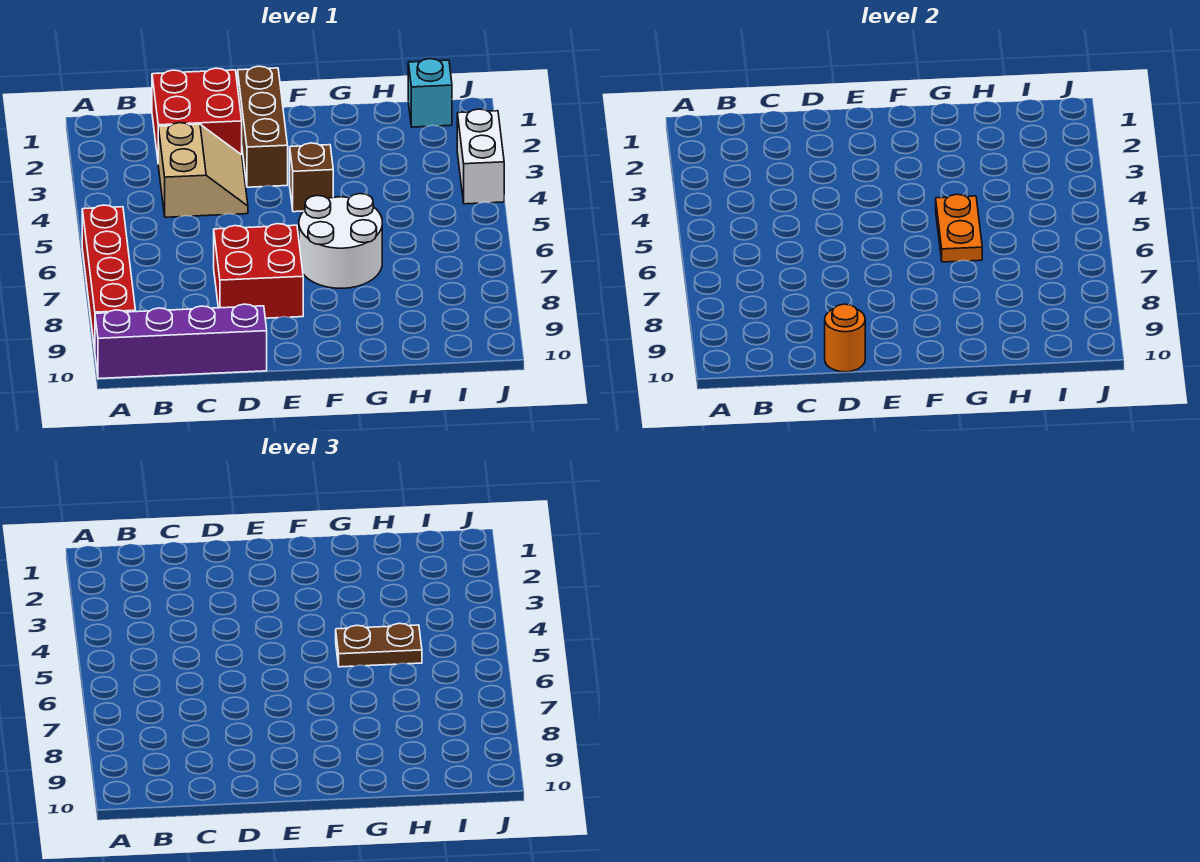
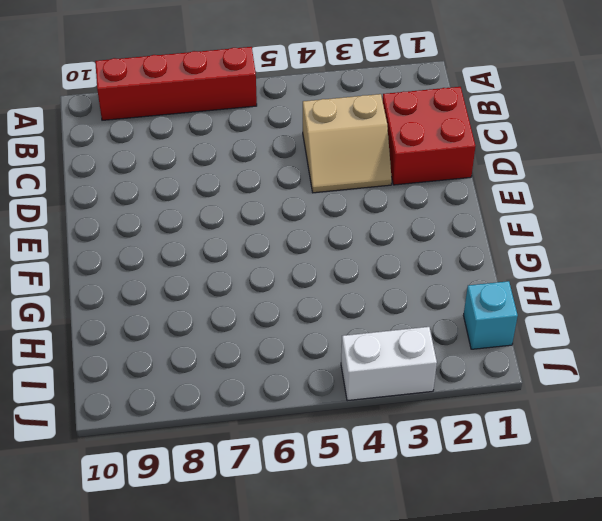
none -> purple 1x4 brick [95,304,267,379]
none -> red 2x2 brick [214,224,303,318]
none -> brown 1x3 brick [238,66,288,187]

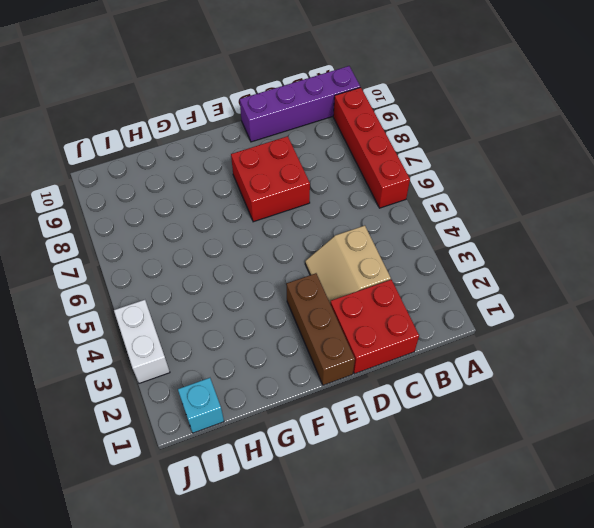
none -> brown 1x1 brick [290,143,333,212]
none -> white 2x2 round brick [299,194,382,288]
none -> orange 1x1 round brick [825,304,865,372]

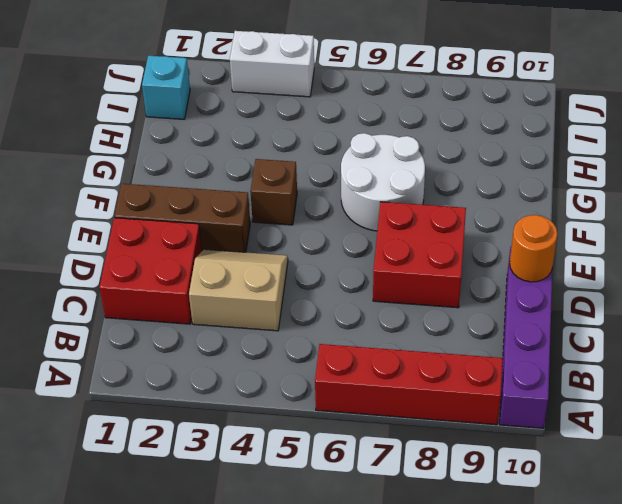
none -> orange 1x2 plate [936,194,982,262]
none -> brown 1x2 plate [336,623,422,667]

